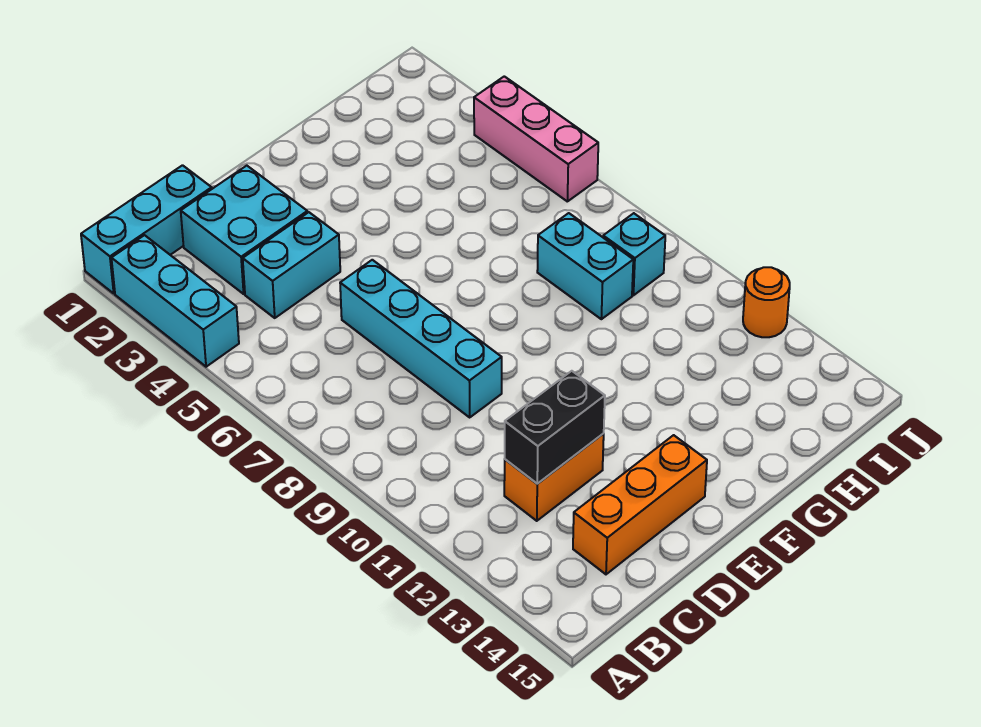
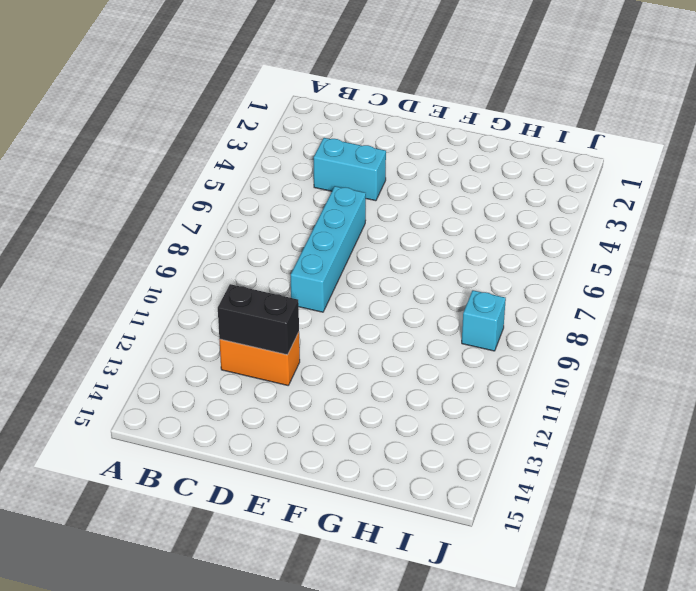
none -> cyan 1x3 brick [81,165,212,293]
none -> cyan 1x3 brick [111,235,239,367]
none -> cyan 2x2 brick [181,166,307,294]

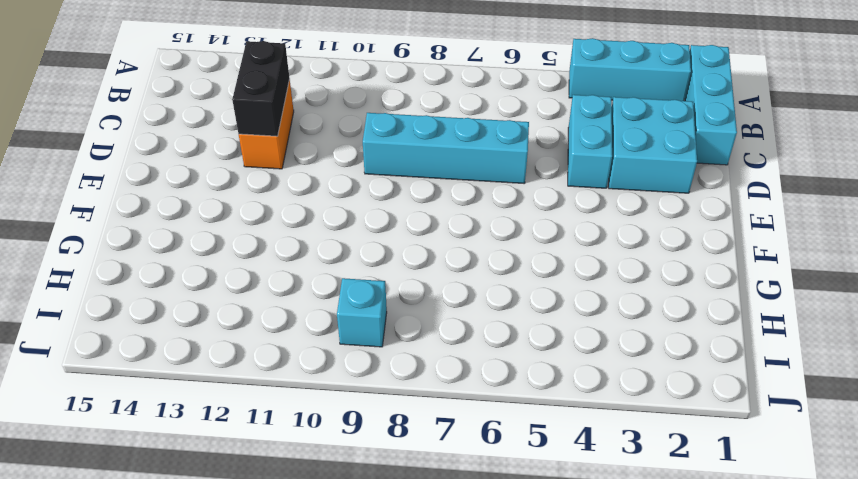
none -> orange 1x3 brick [573,435,707,574]
none -> cyan 1x2 brick [537,213,633,319]
none -> pink 1x3 brick [474,76,598,201]

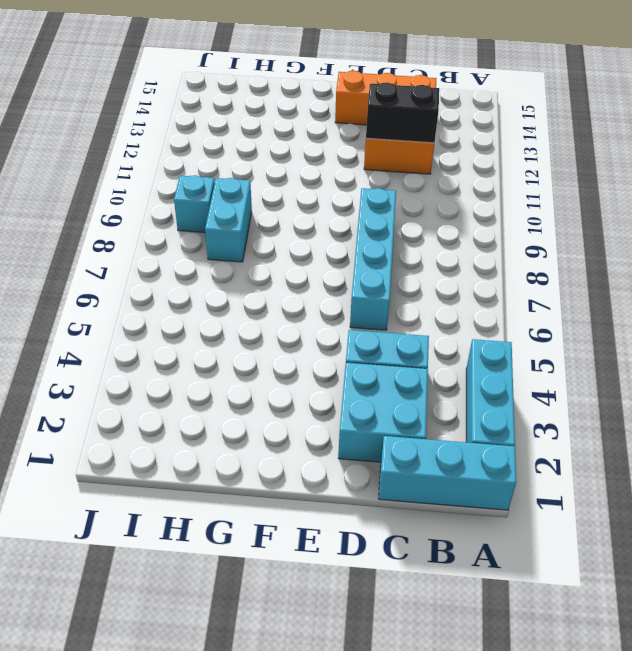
none -> pink 1x3 brick [474,76,598,201]
none -> orange 1x1 round brick [743,267,790,337]

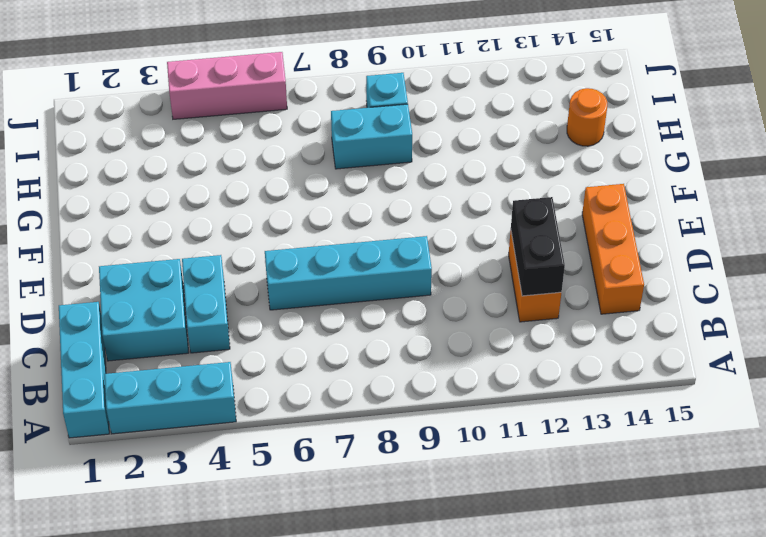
orange 1x1 round brick [567,88,607,146] -> orange 1x1 round brick moved to [743,267,790,337]

